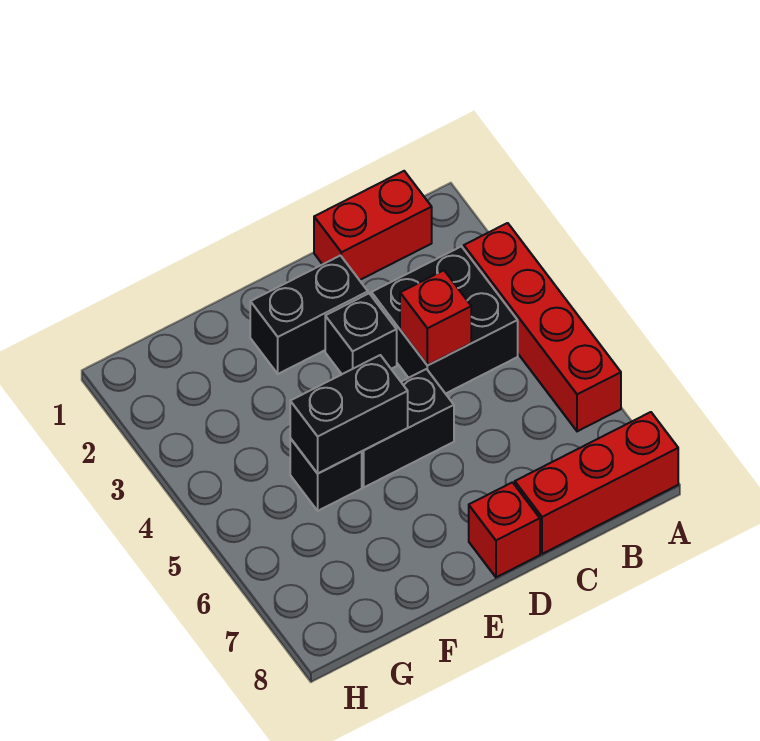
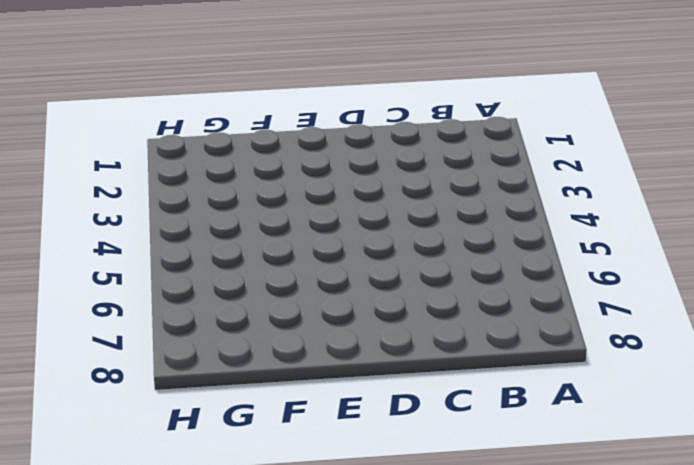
none -> red 1x4 brick [464,223,621,431]
none -> red 1x3 brick [515,412,678,554]

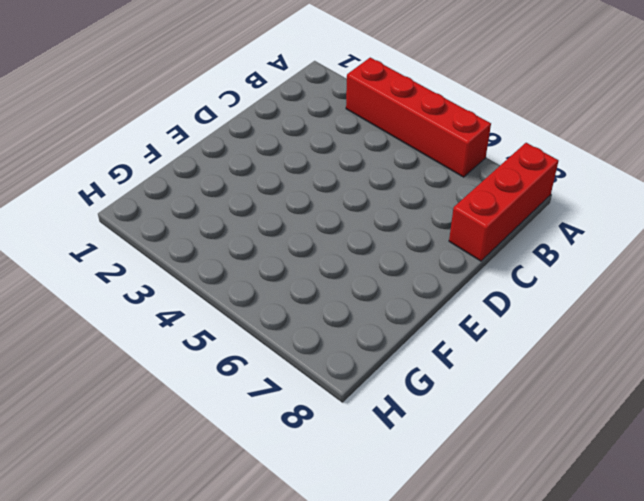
none -> red 1x2 brick [314,171,432,280]
none -> black 2x2 brick [371,246,518,394]

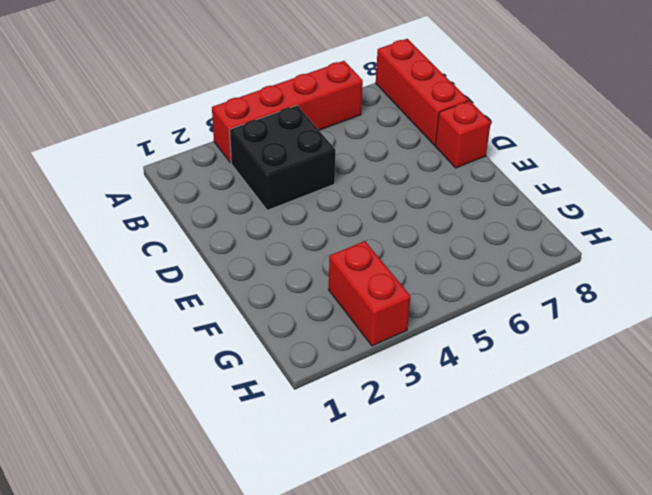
red 1x2 brick [329,241,411,346] -> red 1x2 brick moved to [314,171,432,280]
none -> black 1x2 brick [250,256,368,374]
none -> black 1x1 brick [325,294,397,374]

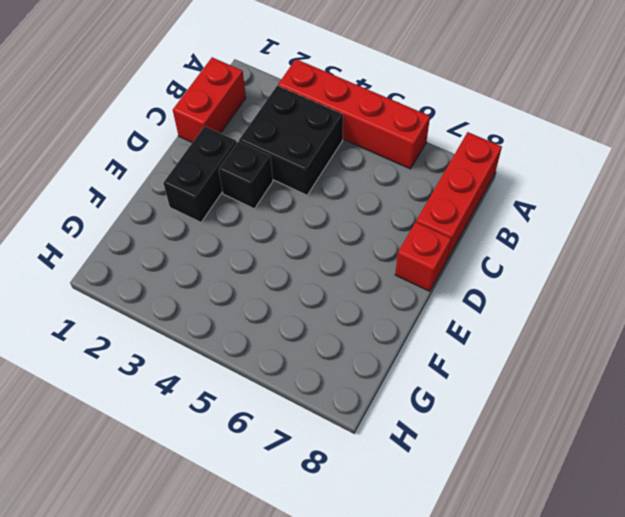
none -> black 1x2 brick [362,369,454,487]
none -> black 1x1 brick [290,438,362,511]

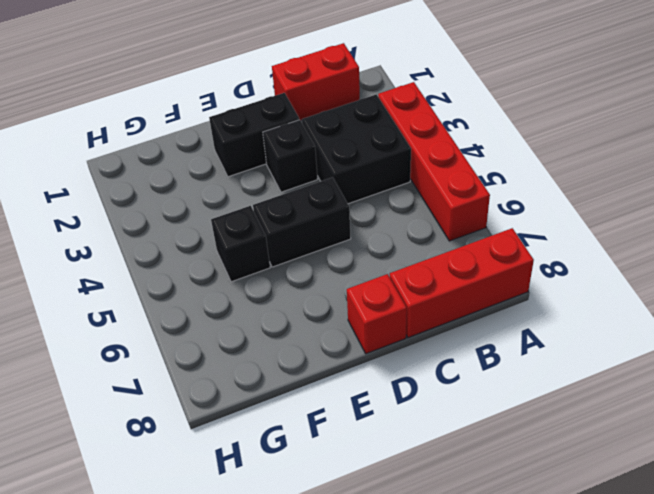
none -> red 1x1 brick [400,270,471,365]
none -> black 1x2 brick [290,355,408,473]

